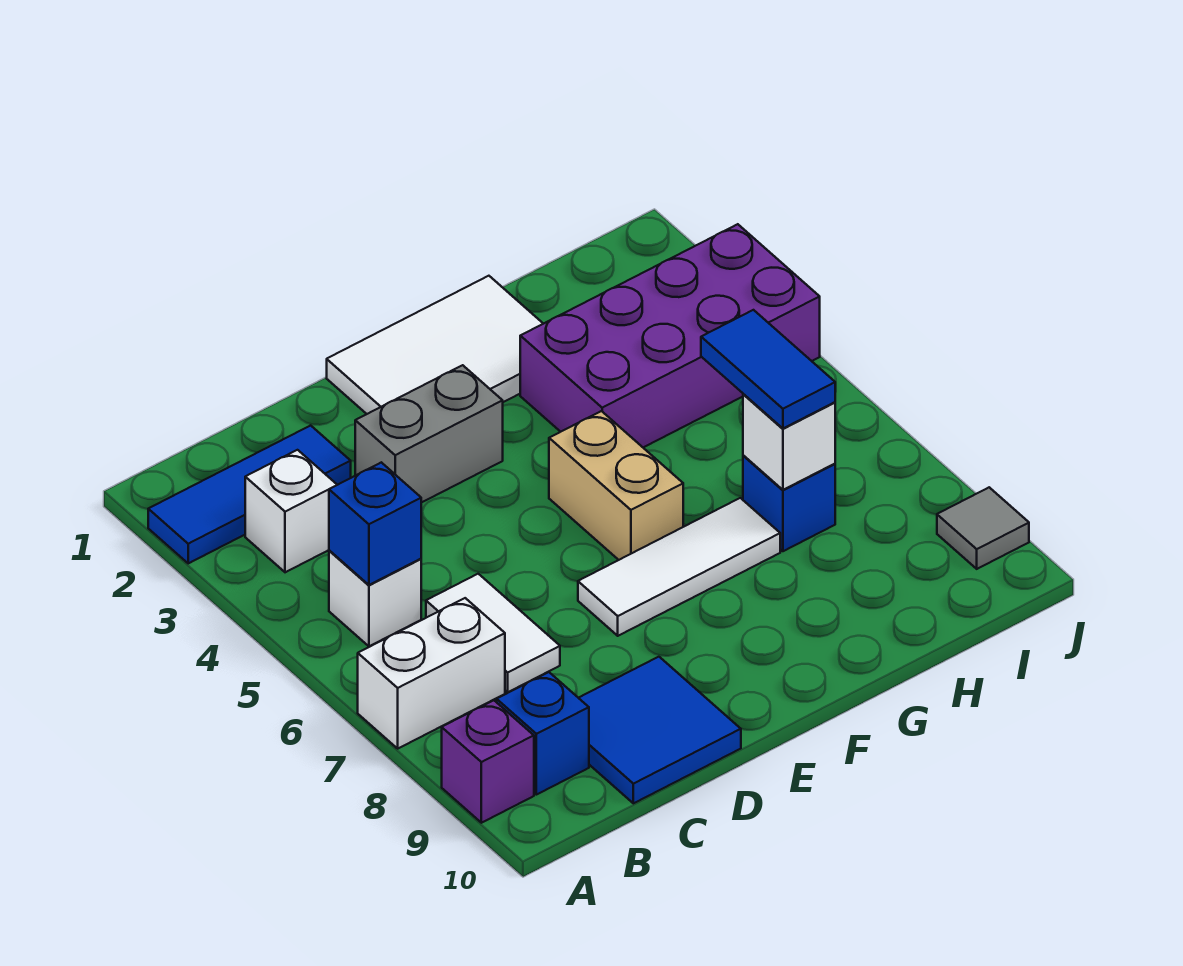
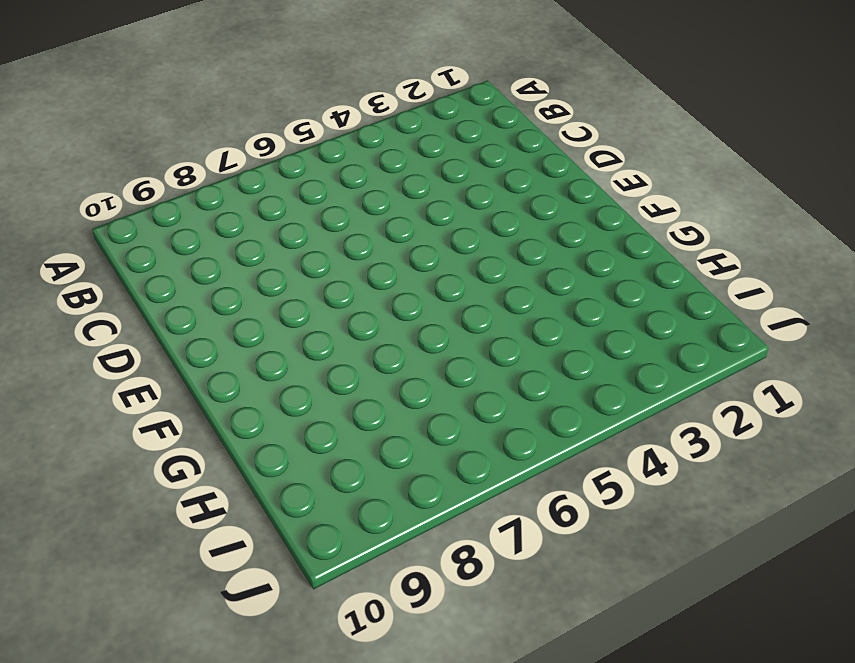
none -> blue 1x3 tile [148,425,351,563]
none -> white 1x2 brick [358,598,505,748]
none -> purple 1x1 brick [442,700,534,823]

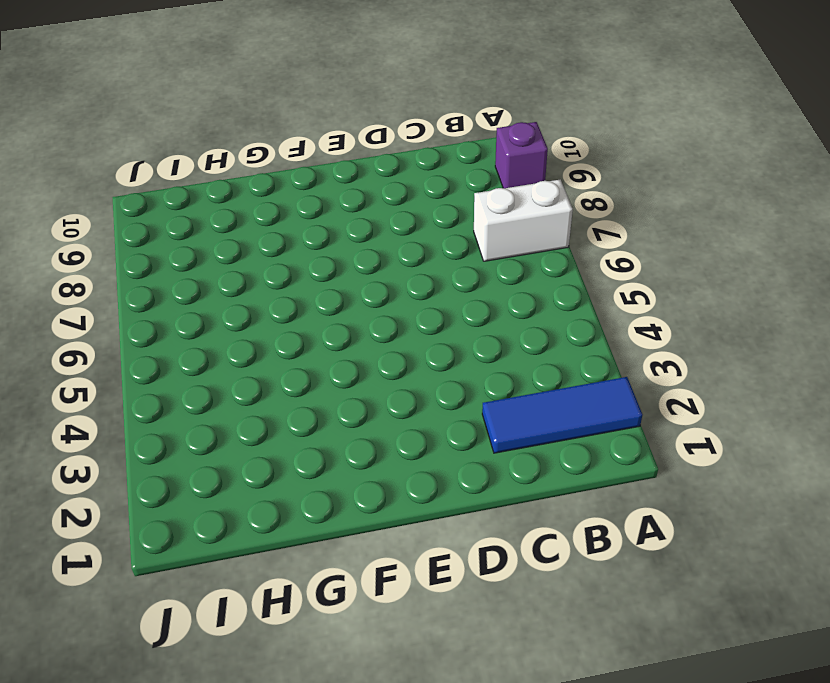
none -> white 1x1 brick [245,450,337,572]
none -> white 1x1 brick [329,550,421,646]
none -> blue 1x1 brick [497,672,589,795]

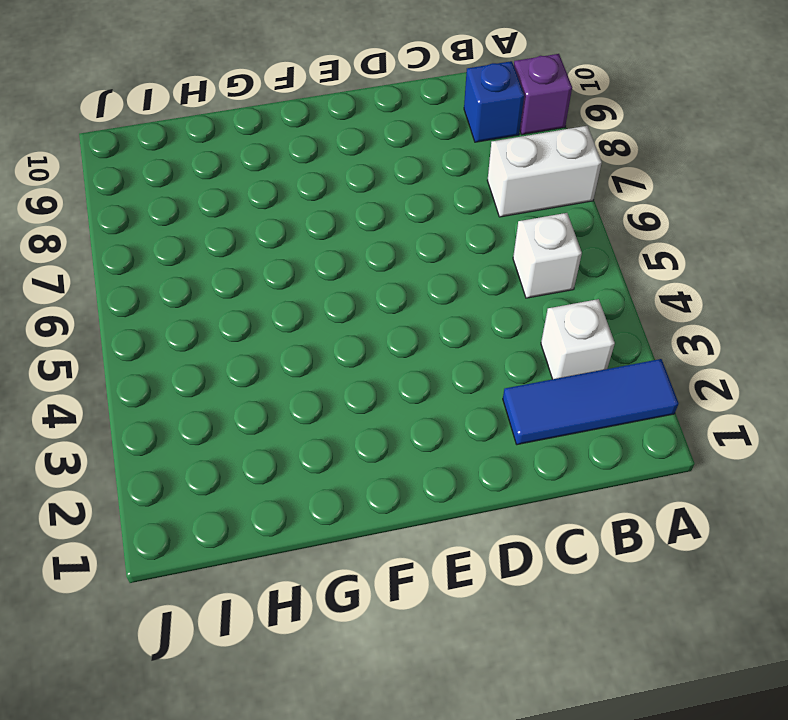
none -> white 1x2 tile [426,574,560,692]
none -> blue 2x2 tile [579,657,741,803]
none -> grey 1x2 brick [355,365,503,503]

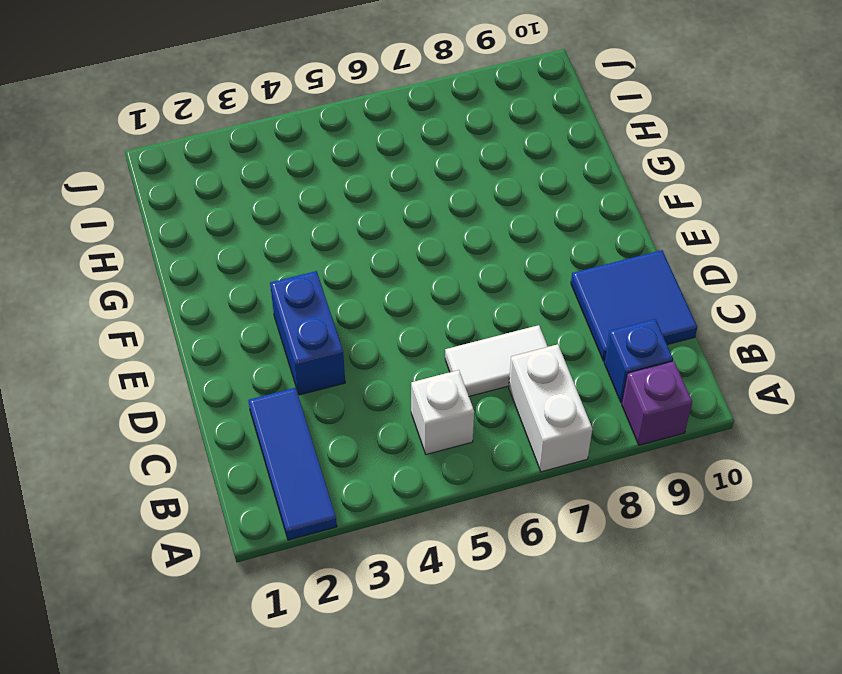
blue 1x2 brick [270,271,345,395] -> grey 1x2 brick [355,365,503,503]
none -> white 1x1 brick [245,450,337,572]
none -> white 2x3 tile [327,276,543,414]
none -> white 1x3 tile [578,498,780,636]

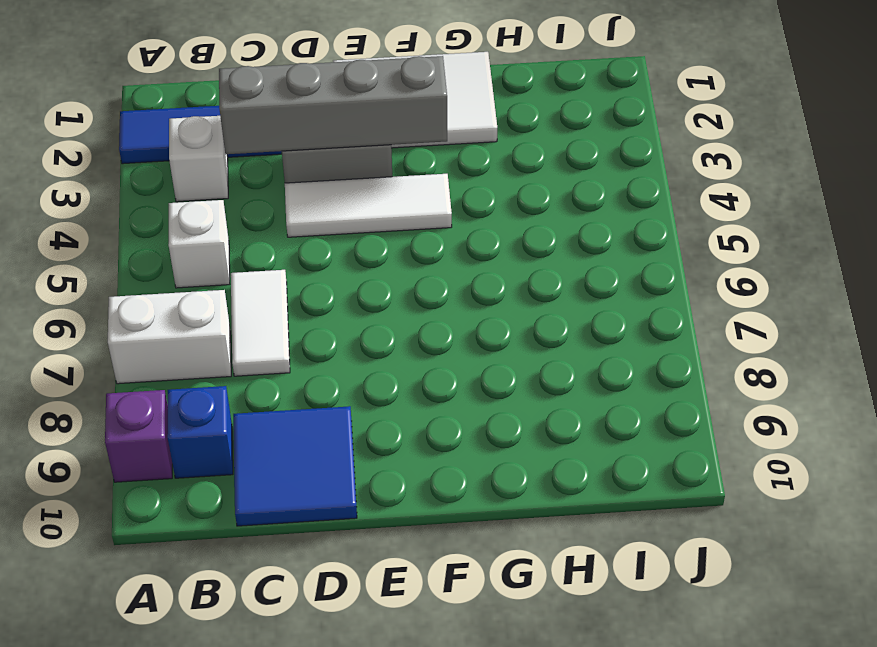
grey 1x4 brick [219,56,447,154] -> none
white 1x3 tile [285,174,452,237] -> white 1x3 tile moved to [578,498,780,636]
none -> tan 1x2 brick [549,411,683,560]
none -> purple 2x4 brick [520,224,820,447]
none -> blue 1x1 brick [743,455,835,551]

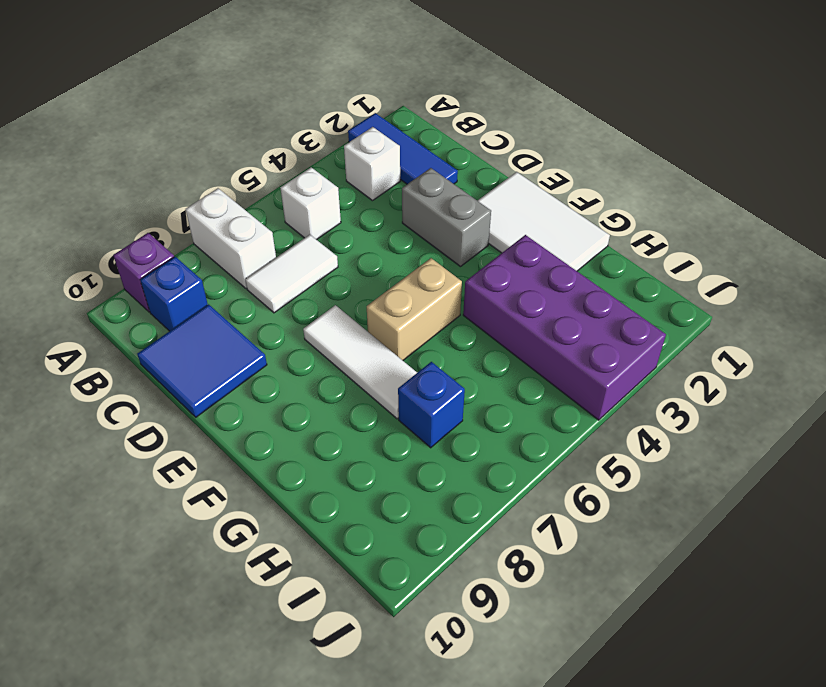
none -> grey 1x1 tile [937,487,1029,569]
none -> blue 1x1 brick [329,462,421,585]
none -> white 1x1 brick [743,394,835,490]

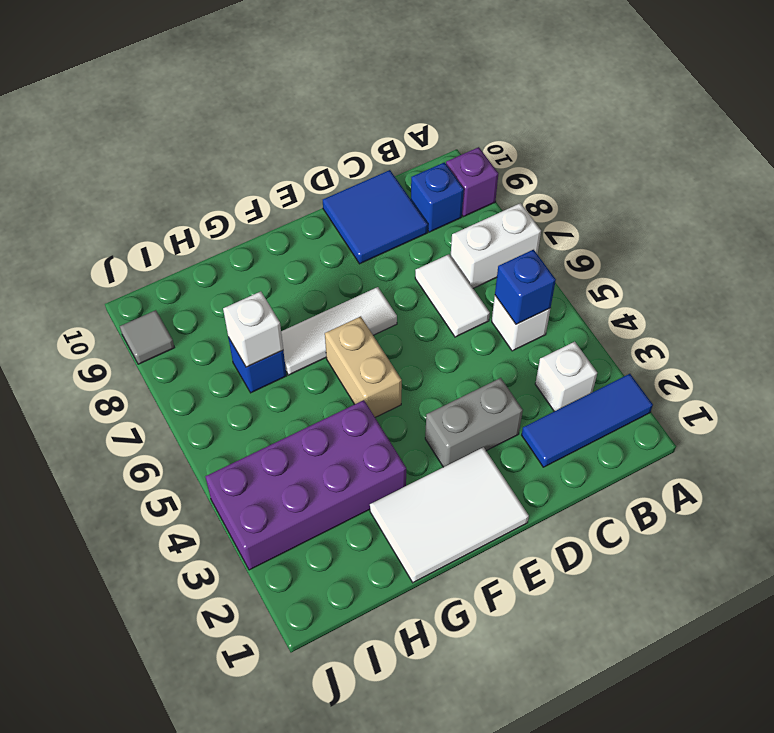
none -> blue 1x2 tile [701,310,835,428]

